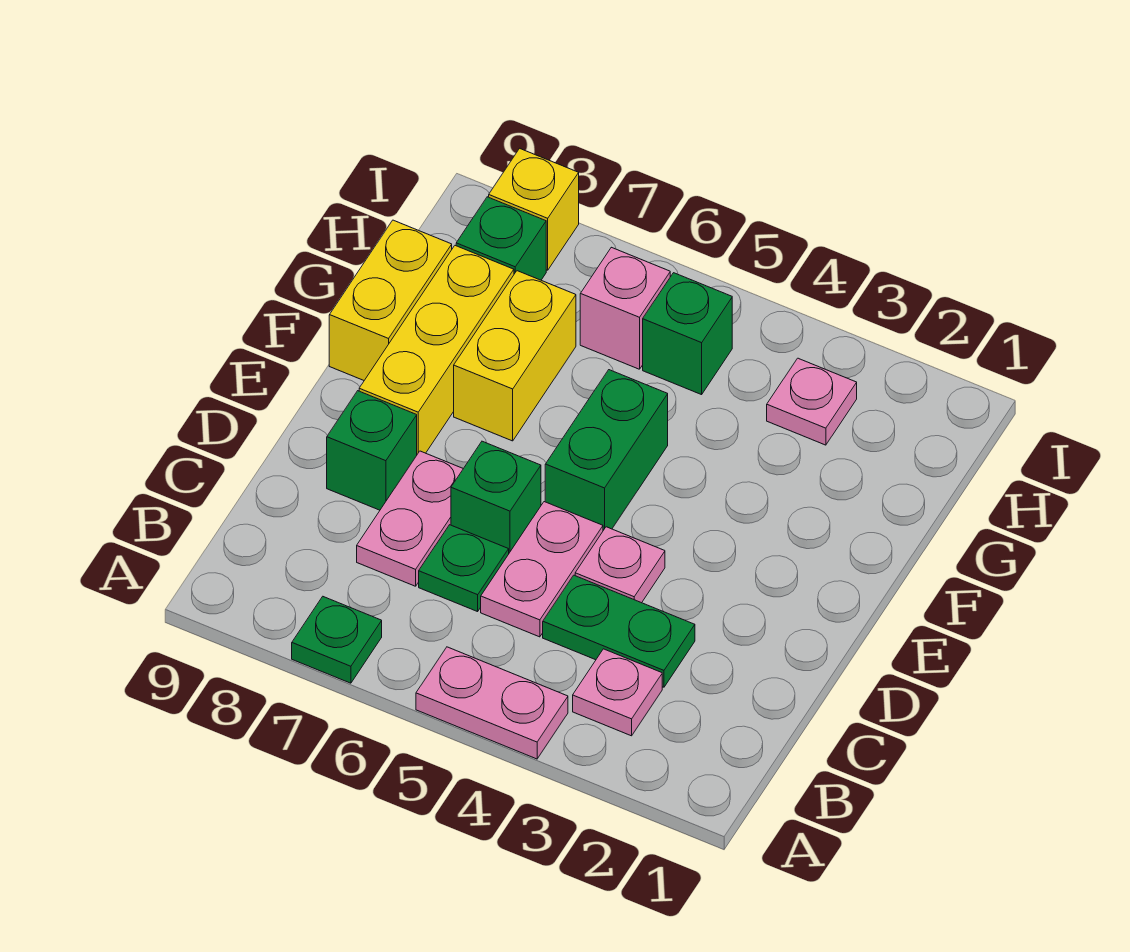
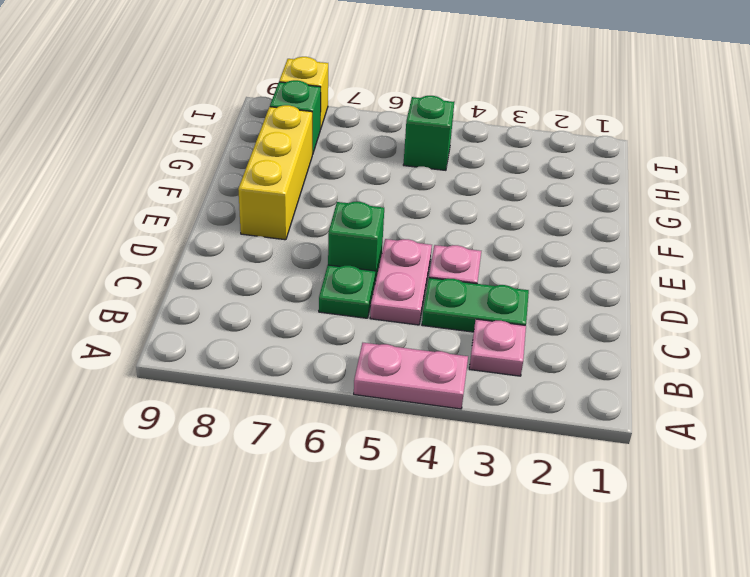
none -> green 1x1 plate [292,597,382,683]
none -> pink 1x2 plate [357,451,463,586]
none -> green 1x1 brick [327,391,417,510]

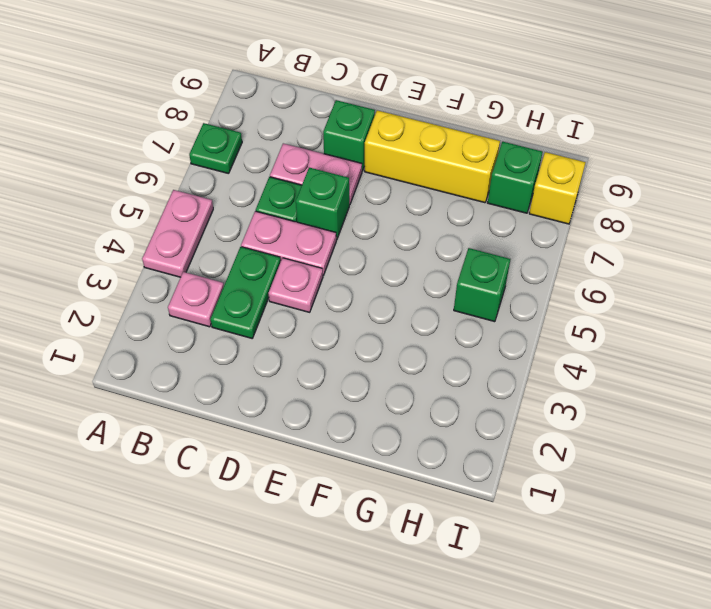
none -> green 1x2 brick [545,370,668,530]
none -> yellow 1x2 brick [454,271,576,441]
none -> yellow 1x2 brick [329,220,452,380]

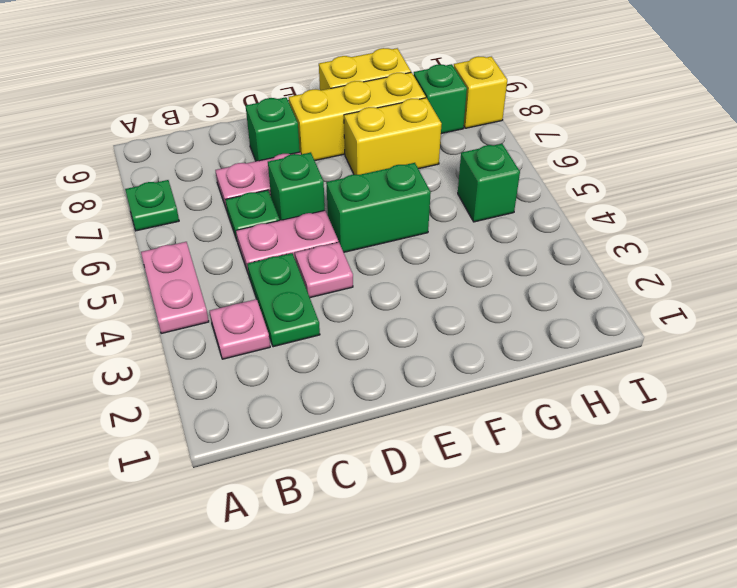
none -> pink 1x1 plate [767,358,857,445]
none -> pink 1x1 brick [580,247,670,369]

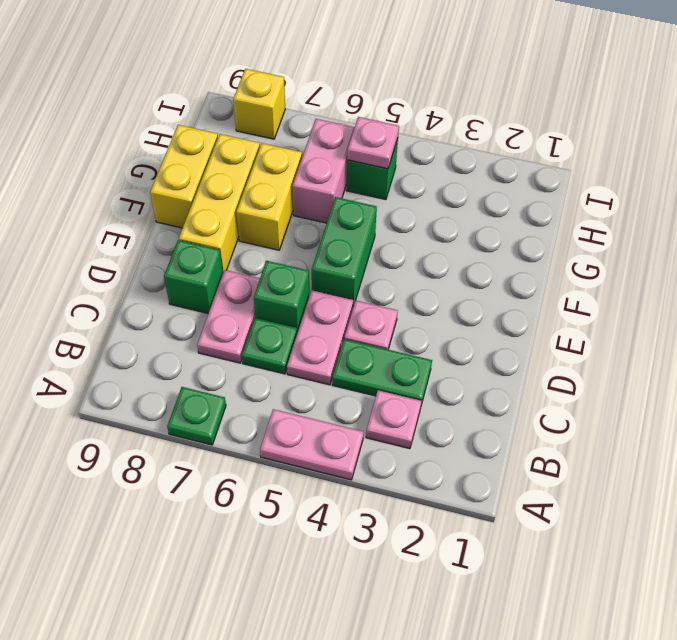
pink 1x2 brick [292,119,355,223] -> pink 1x1 brick [580,247,670,369]
pink 1x1 plate [347,117,399,169] -> pink 1x1 plate moved to [767,358,857,445]
none -> green 1x1 brick [456,197,546,280]

